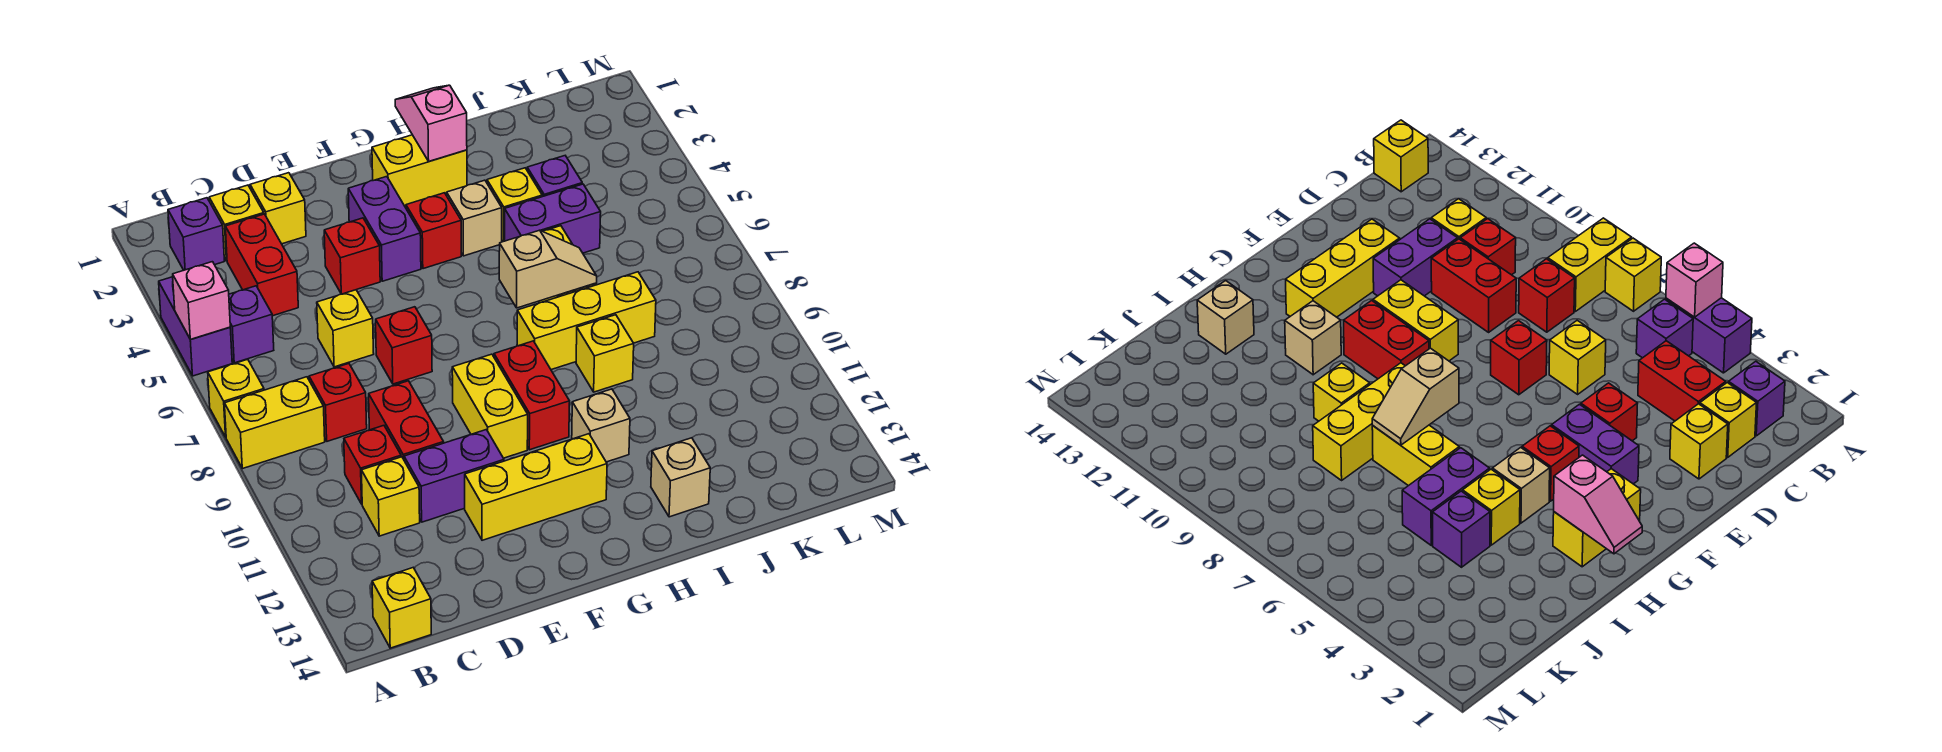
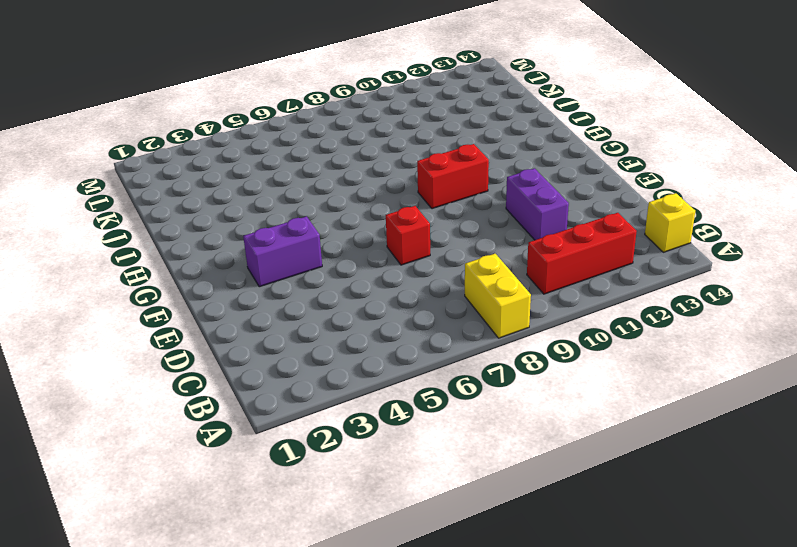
red 1x3 brick [527,213,637,294] -> none
none -> purple 1x2 brick [159,277,232,376]
none -> yellow 1x1 brick [208,359,264,437]
none -> purple 1x1 brick [168,198,224,270]
none -> purple 1x1 brick [229,286,274,363]

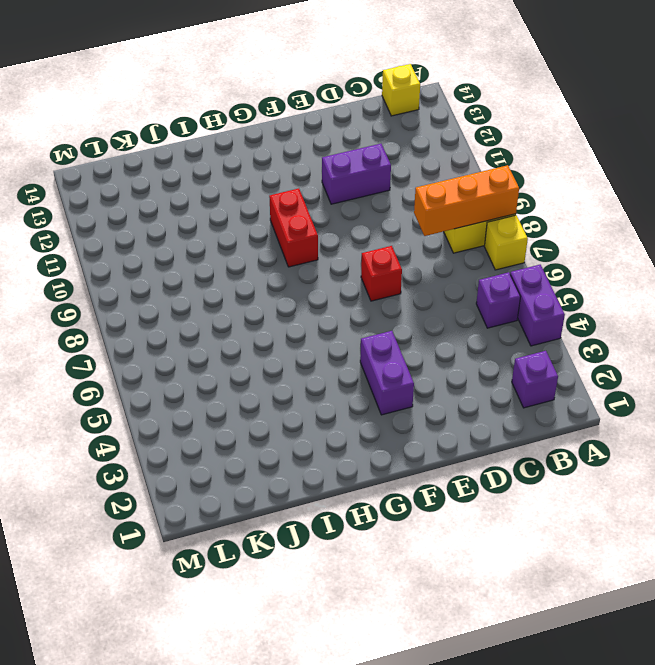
orange 1x3 brick [414,165,519,236] -> none
none -> yellow 1x1 brick [209,185,264,261]
none -> red 1x2 brick [225,214,298,316]
none -> red 1x1 brick [309,364,367,441]
none -> red 1x1 brick [344,426,401,504]

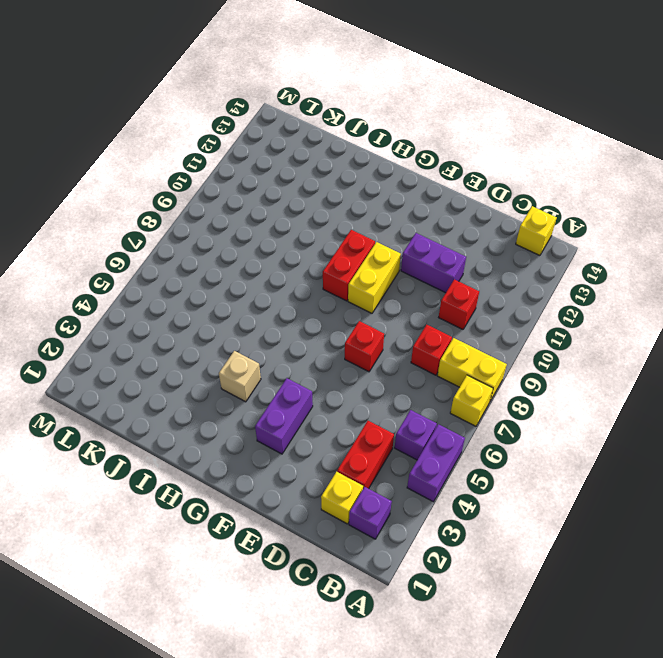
none -> yellow 1x1 brick [361,457,420,536]
none -> yellow 1x1 brick [250,173,306,244]
none -> yellow 1x1 brick [317,290,374,367]
none -> red 1x2 brick [369,381,444,459]

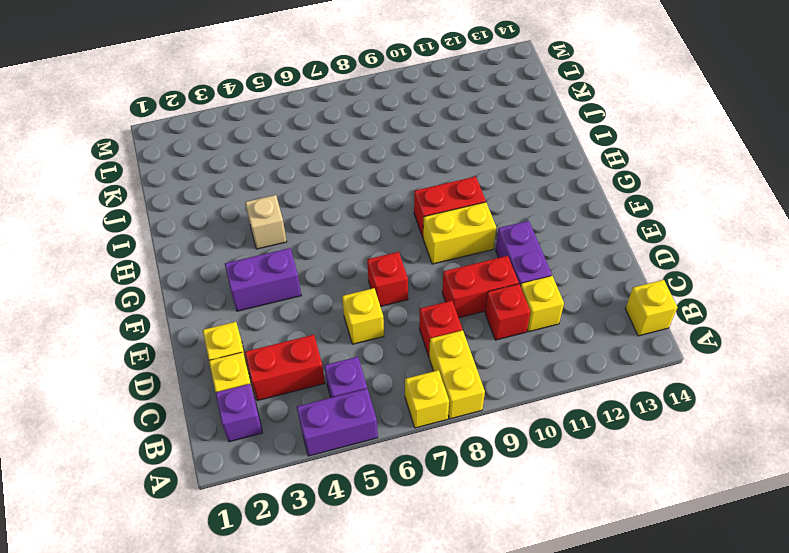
none -> red 1x1 brick [324,218,380,294]
none -> yellow 1x3 brick [465,434,607,540]
none -> yellow 1x2 brick [372,135,467,206]
none -> red 1x1 brick [406,193,461,269]

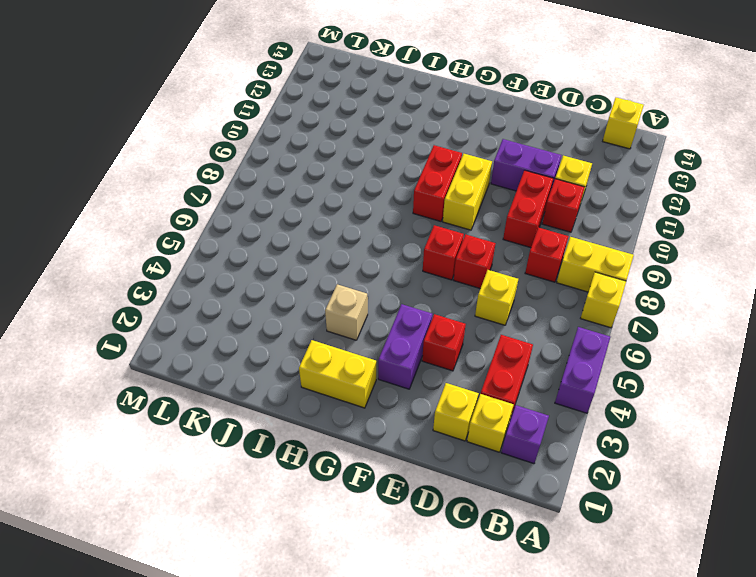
red 1x1 brick [423,225,464,280] -> red 1x1 brick moved to [406,193,461,269]
none -> purple 1x1 brick [229,286,274,363]
none -> yellow 1x3 brick [465,434,607,540]
none -> yellow 1x3 brick [517,272,656,370]
none -> tan 1x1 brick [572,389,630,462]

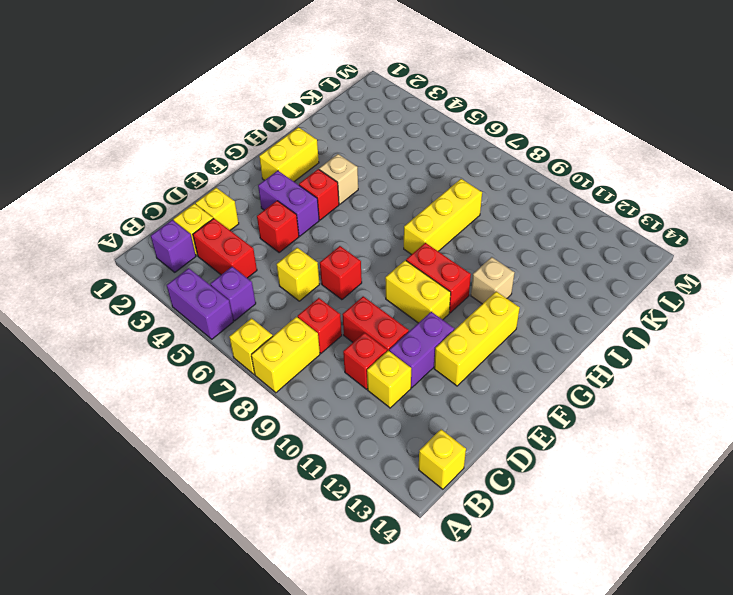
none -> yellow 1x1 brick [487,168,542,242]
none -> purple 1x2 brick [504,184,601,253]
none -> yellow 1x2 brick [1372,425,1459,486]
none -> yellow 1x1 brick [576,315,634,392]

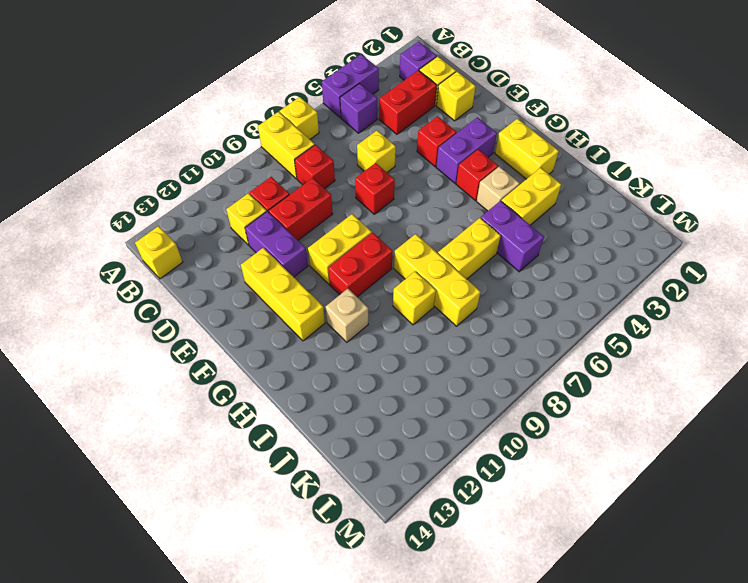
yellow 1x2 brick [501,168,561,225] -> yellow 1x1 brick [487,168,542,242]
none -> tan 1x1 brick [651,438,710,517]
none -> purple 1x1 brick [527,156,582,197]
none -> pink 1x1 brick [173,262,230,340]
none -> pink 1x2 slope [395,85,467,161]

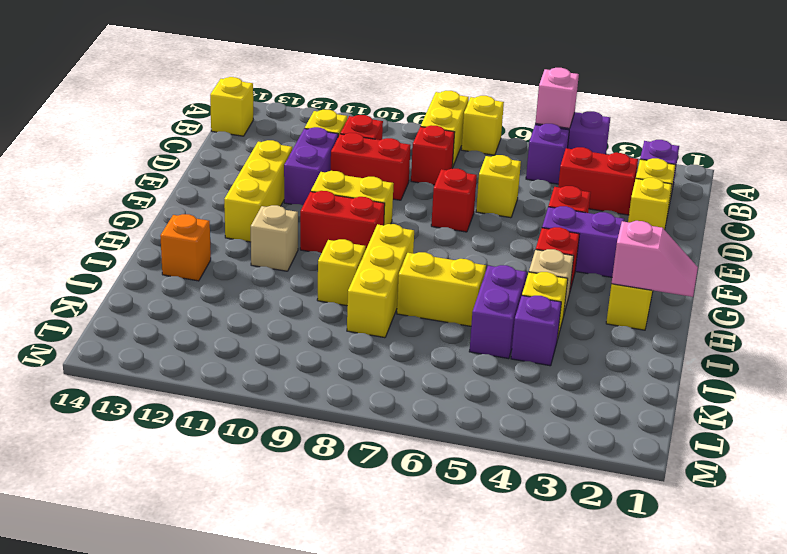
orange 1x1 brick [160,214,211,281] -> tan 1x1 brick [651,438,710,517]
none -> tan 1x2 slope [499,230,597,308]

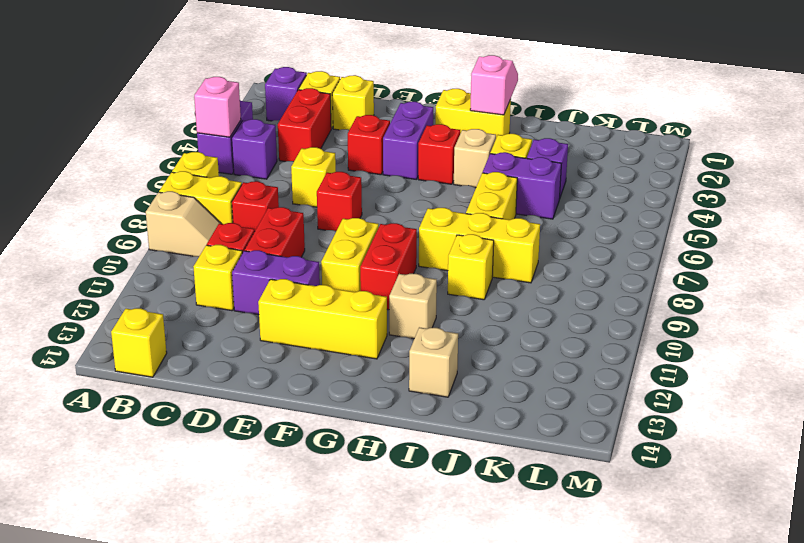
tan 1x2 slope [146,191,221,256] -> tan 1x2 slope moved to [499,230,597,308]

